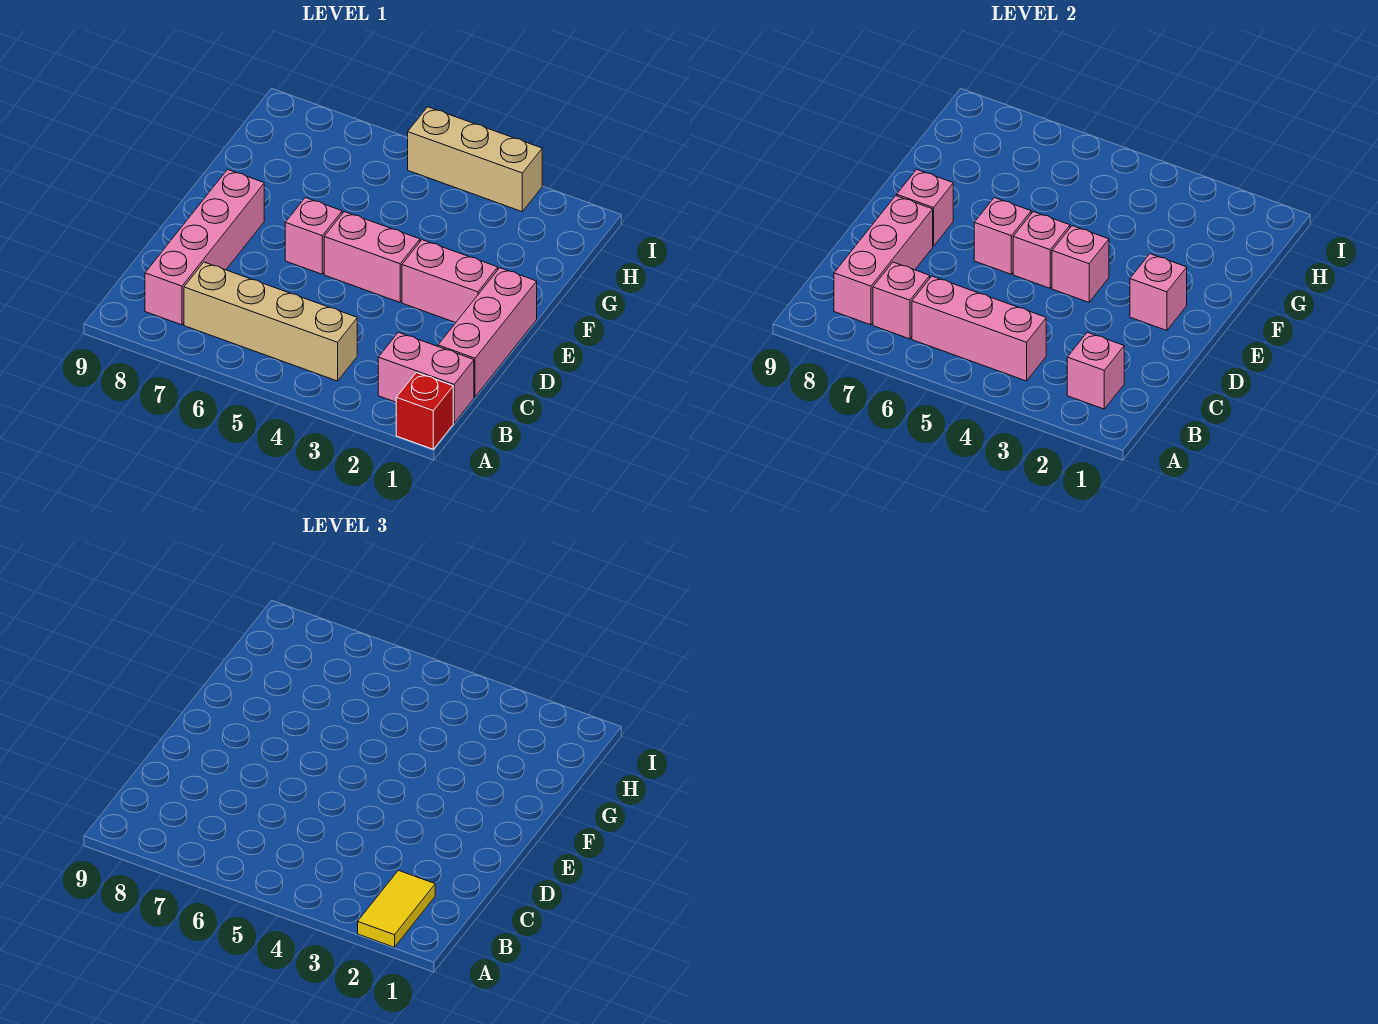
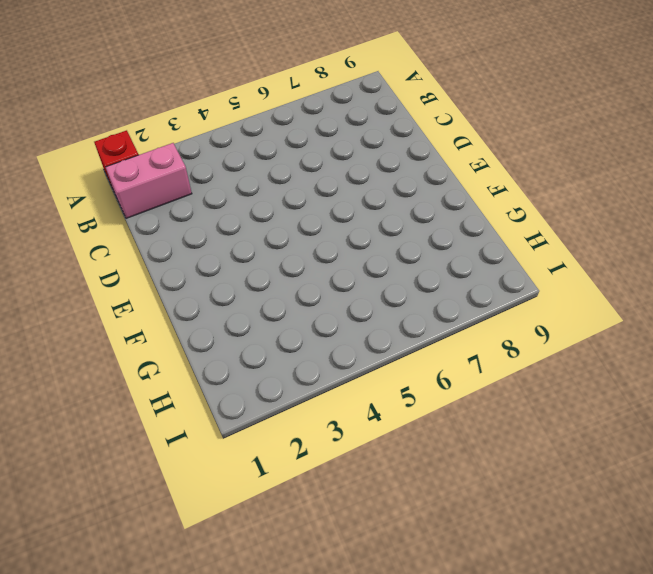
none -> tan 1x4 brick [184,262,357,381]
none -> pink 1x4 brick [145,170,264,325]
none -> pink 1x3 brick [438,268,537,397]

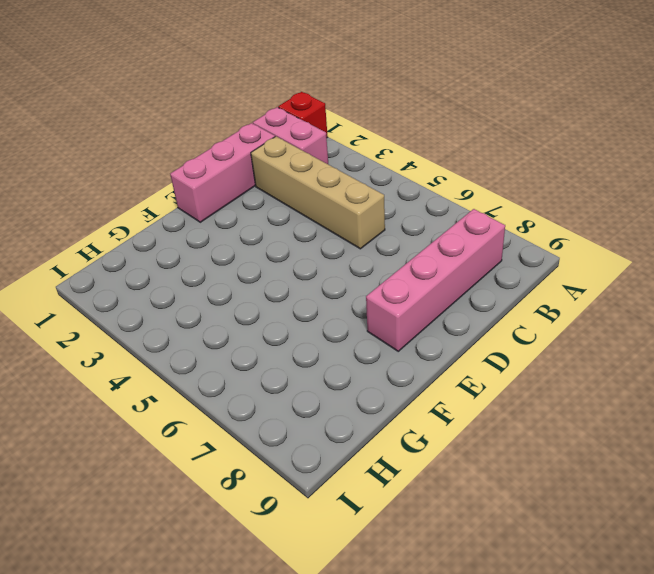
tan 1x4 brick [251,137,385,249] -> tan 1x4 brick moved to [184,262,357,381]
none -> pink 1x2 brick [402,240,498,323]
none -> pink 1x2 brick [324,212,420,302]
none -> pink 1x1 brick [285,198,342,274]

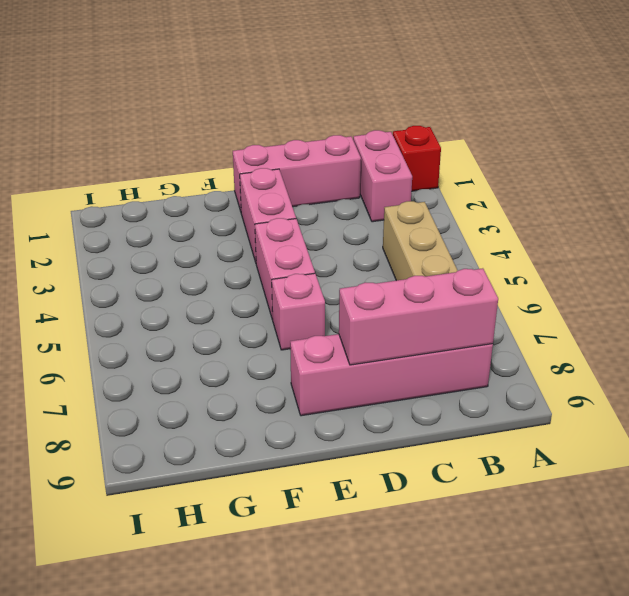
none -> tan 1x3 brick [408,107,542,212]
none -> pink 1x1 brick [1067,332,1124,409]
none -> pink 1x3 brick [912,276,1046,381]

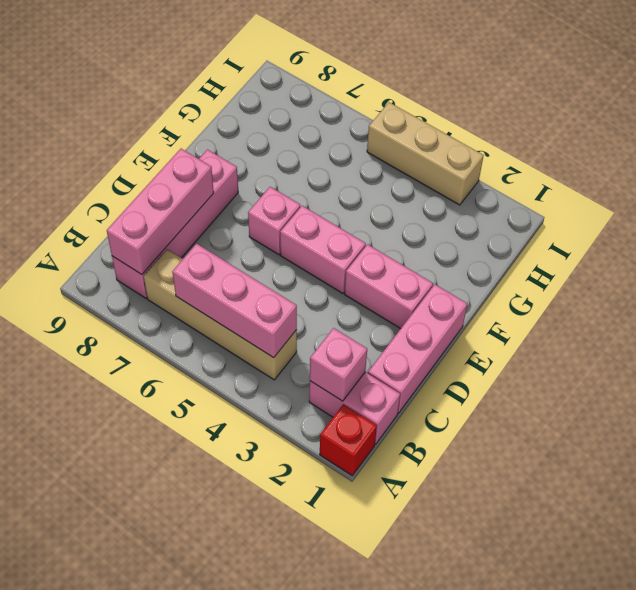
none -> pink 1x1 brick [873,262,930,339]
none -> pink 1x1 brick [1130,254,1187,331]
none -> pink 1x1 brick [1052,226,1109,302]

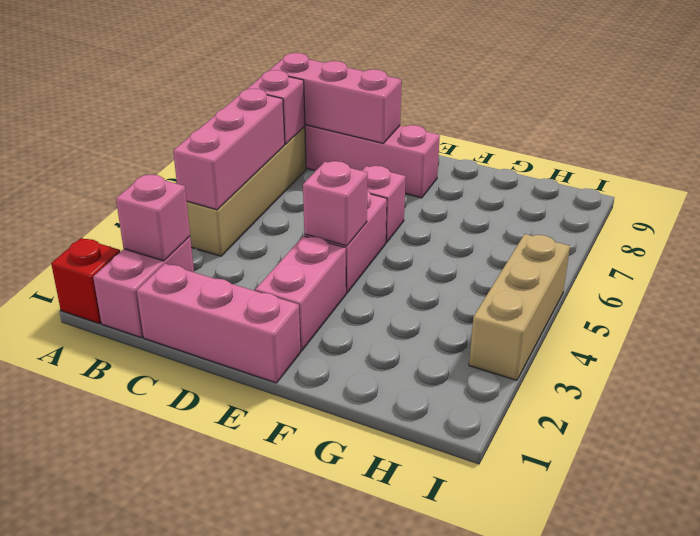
none -> pink 1x1 brick [1130,254,1187,331]
none -> pink 1x1 brick [1013,212,1070,288]
none -> pink 1x1 brick [974,198,1031,274]

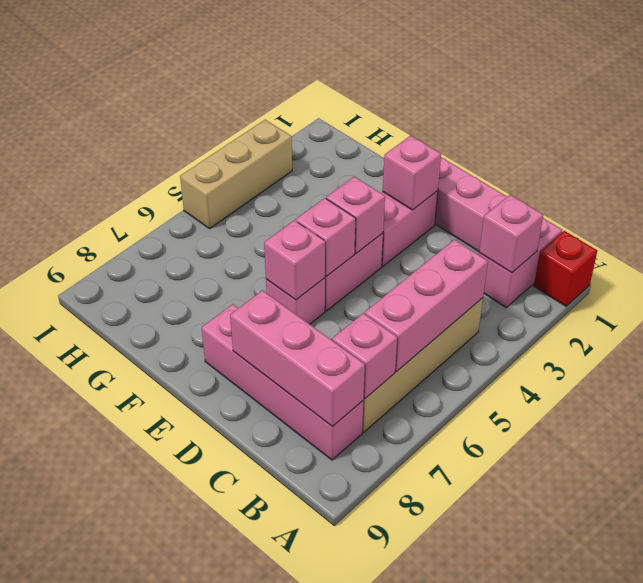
none -> pink 1x1 brick [897,170,953,246]
none -> yellow 1x2 tile [358,870,435,947]

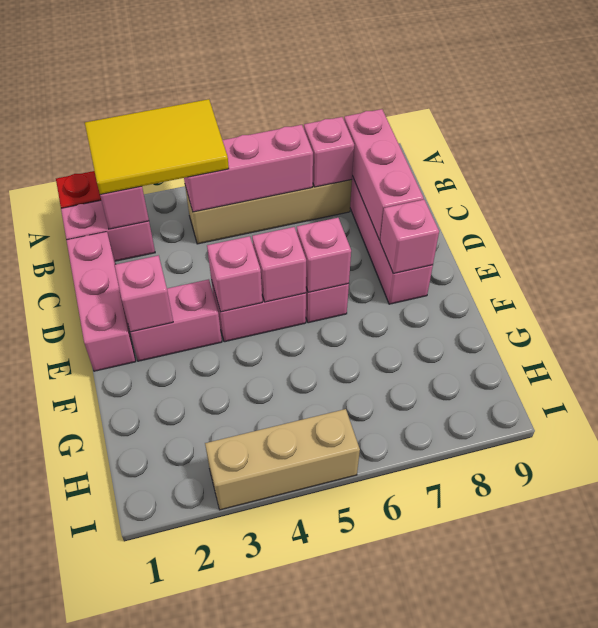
yellow 2x3 tile [85,99,229,195] -> yellow 1x2 tile [358,870,435,947]

